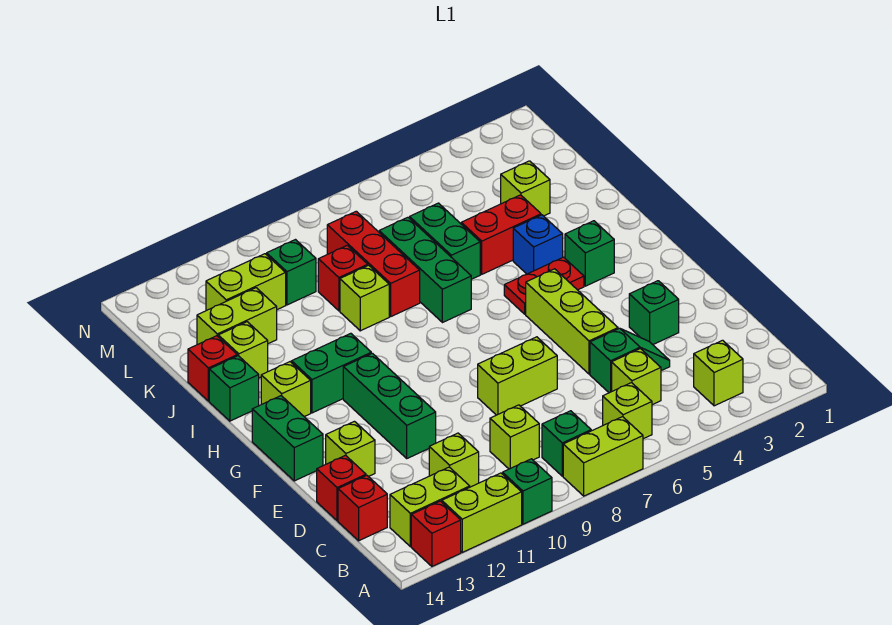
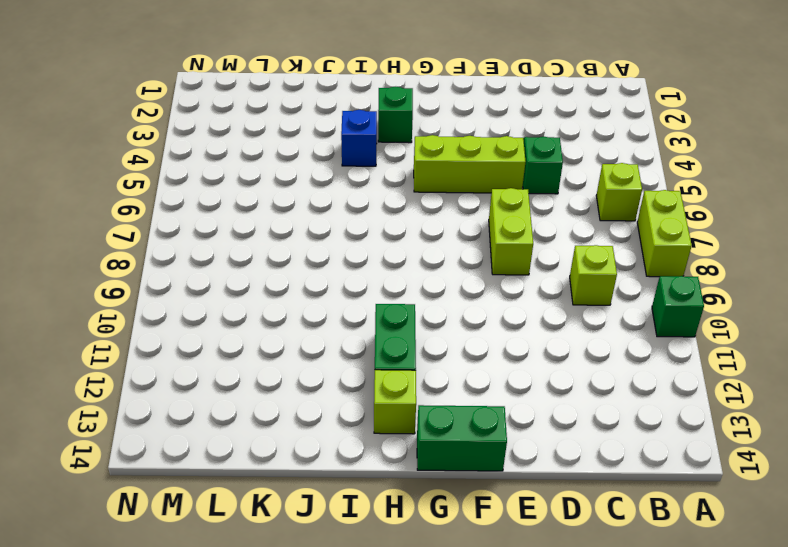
none -> lime 1x2 brick [442,473,522,552]
none -> red 1x1 brick [411,501,461,566]
none -> lime 1x1 brick [694,340,743,406]
none -> green 1x1 brick [542,411,591,476]

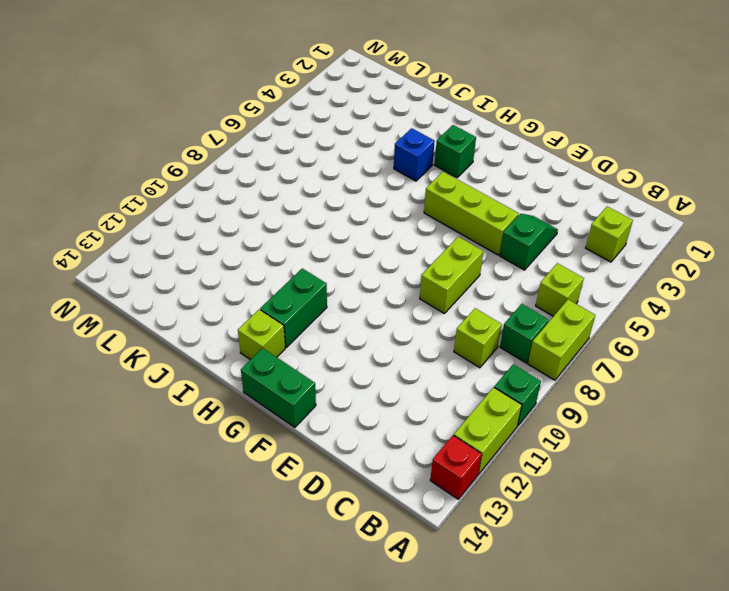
none -> lime 1x2 brick [390,467,470,547]
none -> lime 1x1 brick [612,349,661,405]
none -> lime 1x1 brick [429,433,479,487]
none -> red 1x1 brick [338,475,387,541]

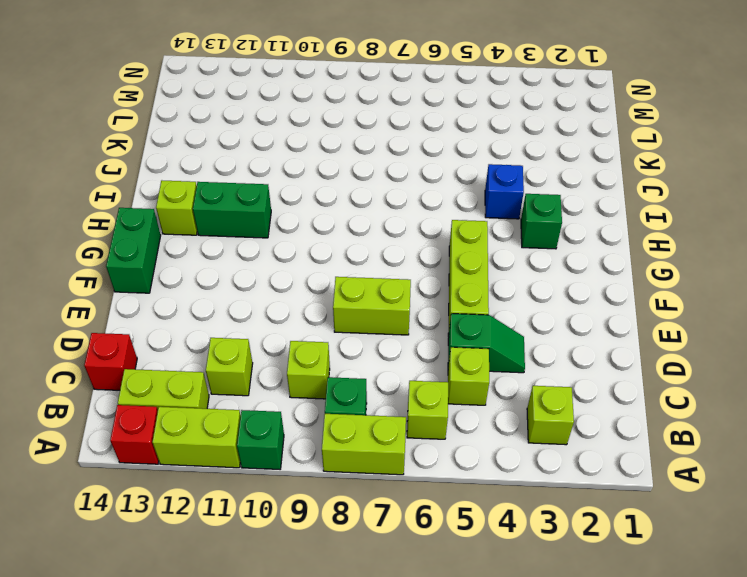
none -> red 1x1 brick [317,455,366,521]
none -> green 1x1 brick [629,281,679,345]
none -> green 1x3 brick [343,353,436,458]
none -> lime 1x1 brick [326,421,375,477]

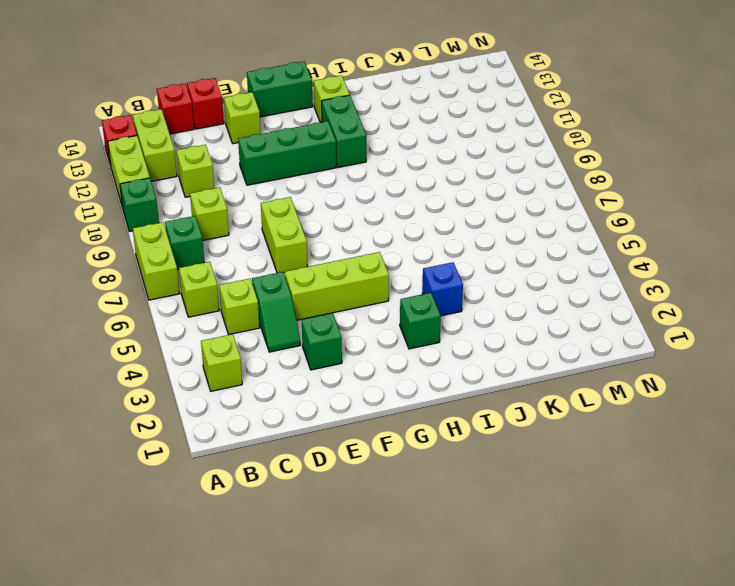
none -> red 1x2 plate [504,257,584,314]
none -> green 1x3 brick [379,217,471,323]
none -> green 1x1 brick [209,356,259,421]
none -> red 1x2 brick [461,195,541,274]

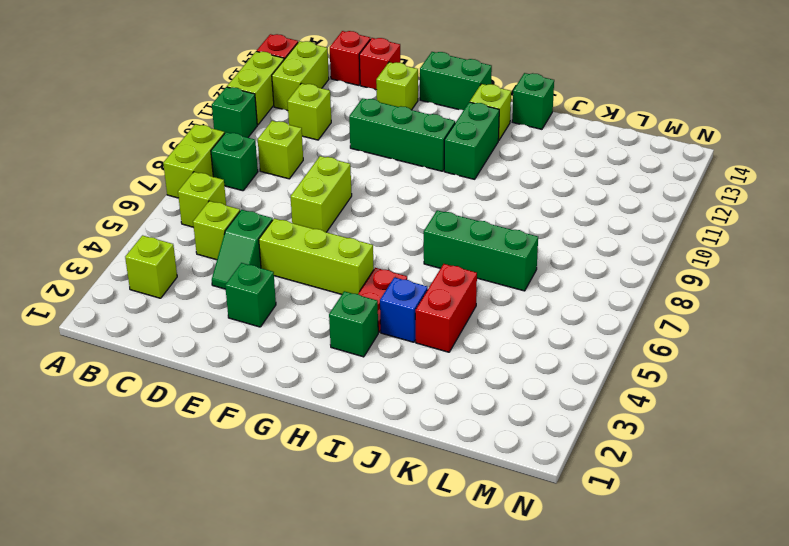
none -> green 1x2 brick [410,203,480,279]
none -> red 1x3 brick [327,211,420,316]
none -> lime 1x1 brick [340,265,389,331]
none -> lime 1x1 brick [218,322,268,378]

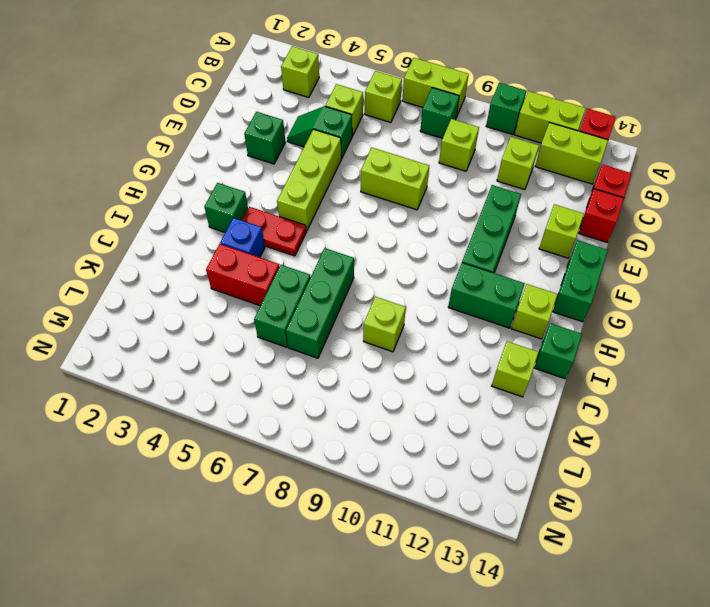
none -> red 1x3 brick [327,211,420,316]
none -> red 1x1 brick [188,336,237,401]
none -> lime 1x1 brick [501,161,550,216]
none -> red 1x1 brick [318,245,368,311]

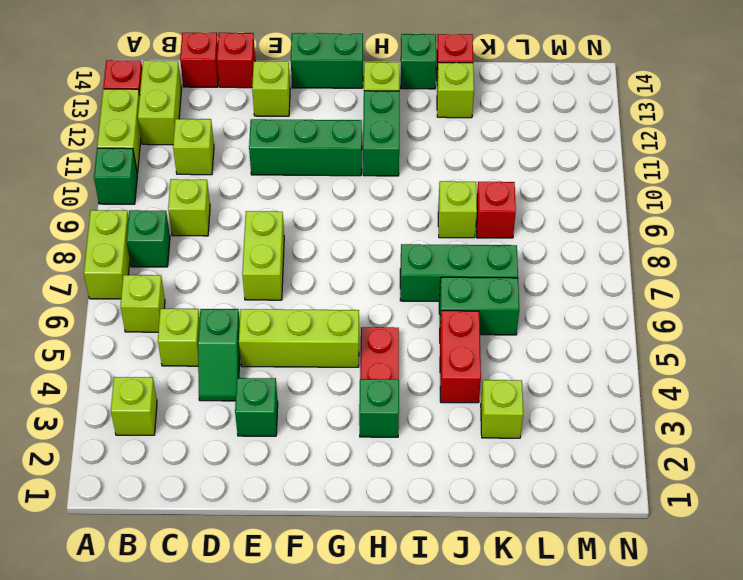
none -> blue 1x1 brick [513,215,563,274]
none -> red 1x3 brick [327,211,420,316]
none -> lime 1x2 brick [197,288,277,345]
none -> green 1x1 brick [267,240,316,305]

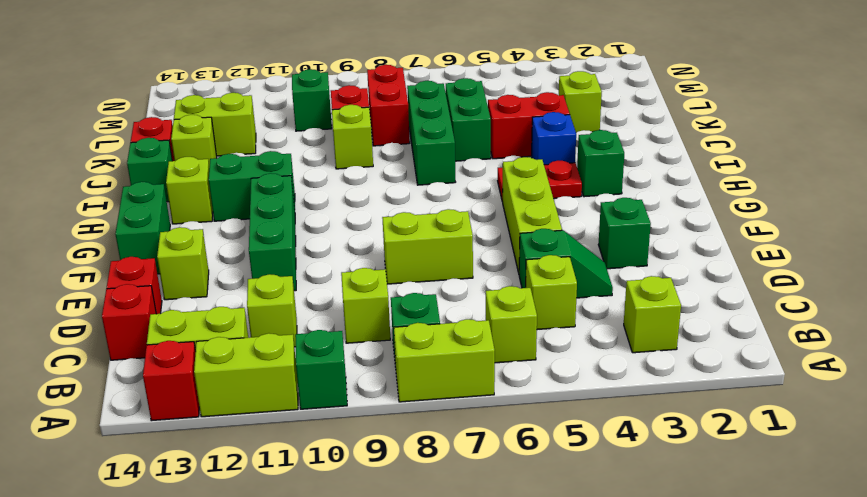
red 1x2 brick [367,65,410,146] -> red 1x3 brick [327,211,420,316]
none -> lime 1x2 brick [206,254,286,311]

